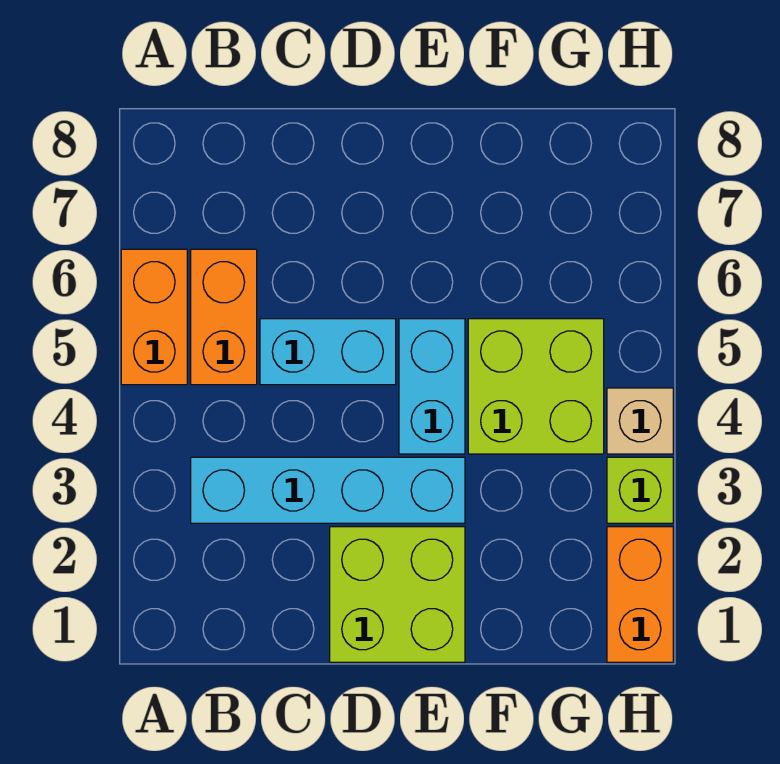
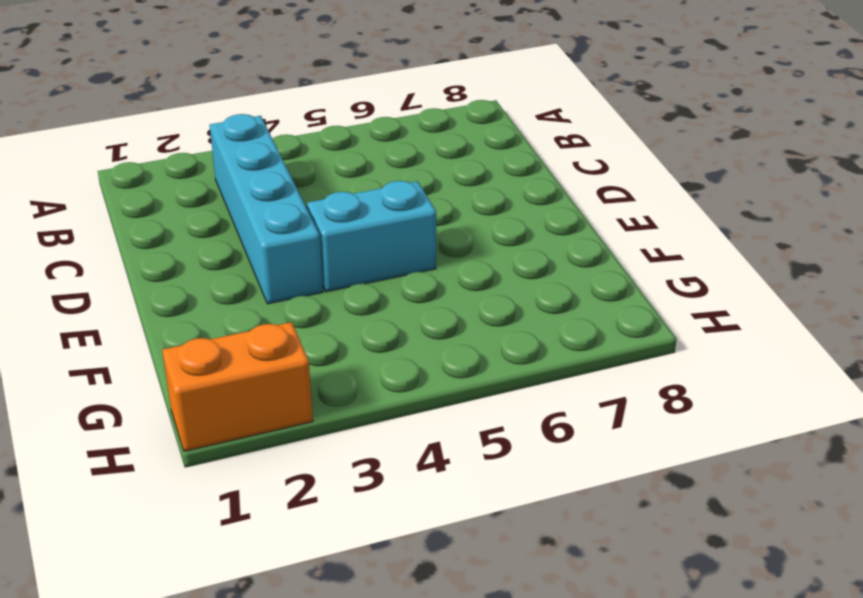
none -> orange 1x2 brick [121,249,187,385]
none -> orange 1x2 brick [191,249,257,385]

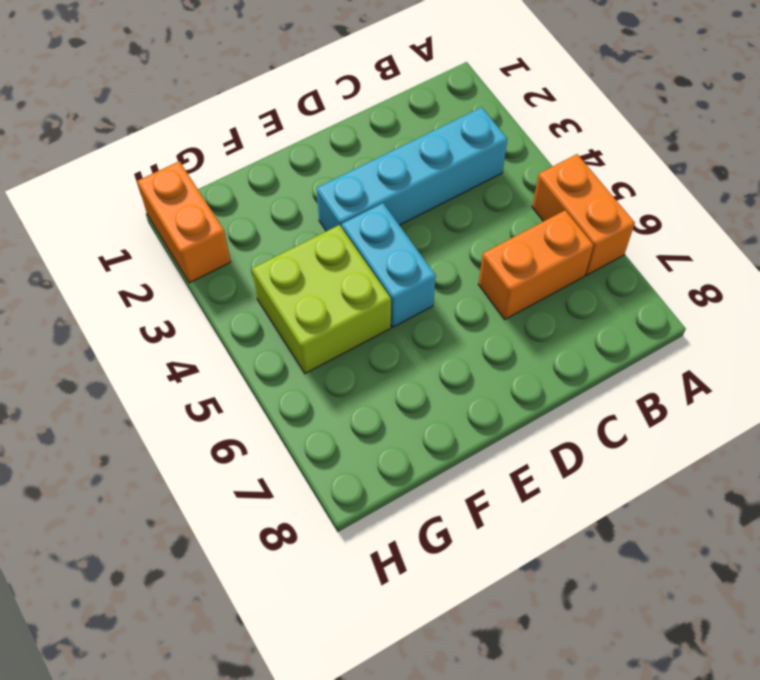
orange 1x2 brick [478,210,593,319] -> orange 1x2 brick turned to [191,249,257,385]
none -> cyan 1x2 brick [260,319,396,385]
none -> lime 2x2 brick [330,527,465,662]

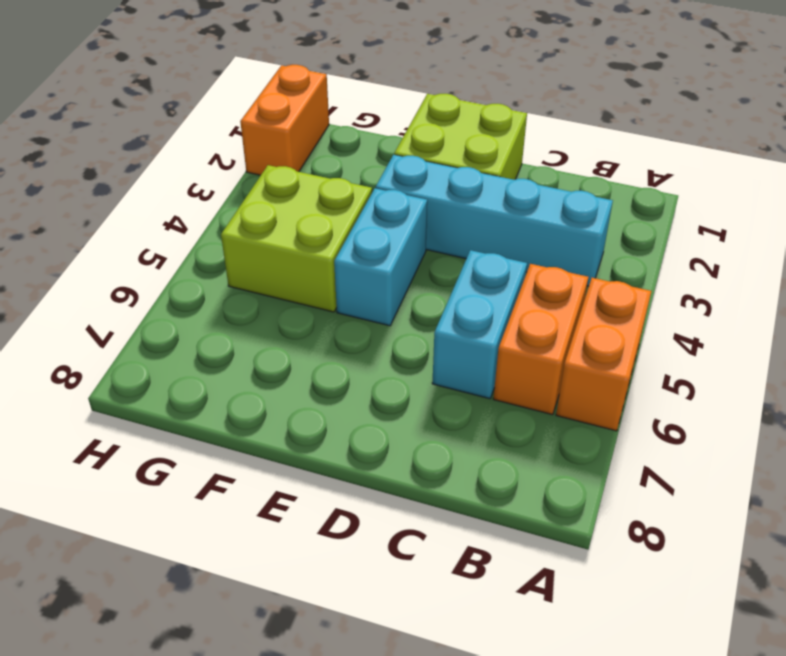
cyan 1x2 brick [432,250,527,399] -> cyan 1x2 brick turned to [260,319,396,385]
none -> lime 1x1 brick [607,457,673,523]
none -> tan 1x1 brick [607,388,673,454]

